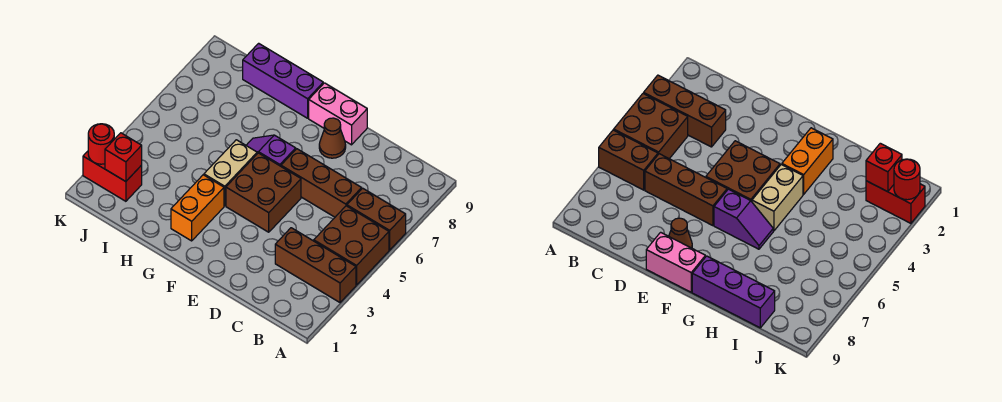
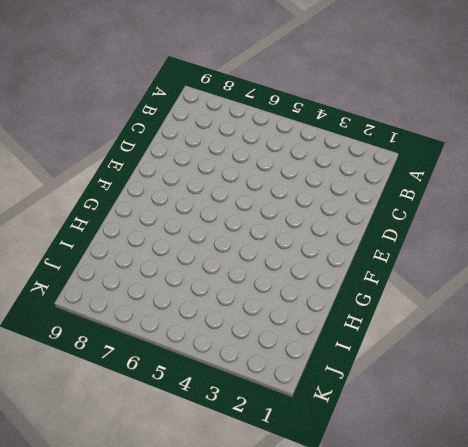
none -> brown 1x3 brick [275,228,356,302]
none -> brown 2x2 brick [314,206,389,285]
none -> brown 1x2 brick [347,188,406,250]

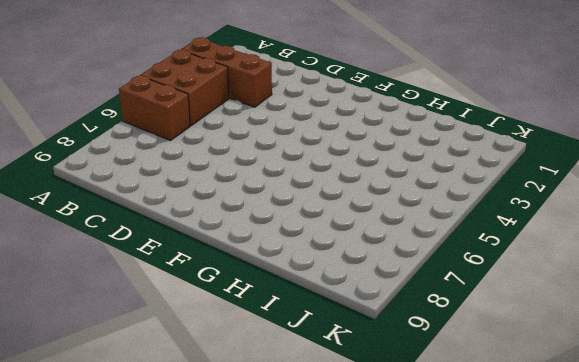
none -> brown 1x3 brick [281,149,362,217]
none -> brown 2x2 brick [226,153,301,232]
none -> brown 1x1 cone [319,118,346,158]

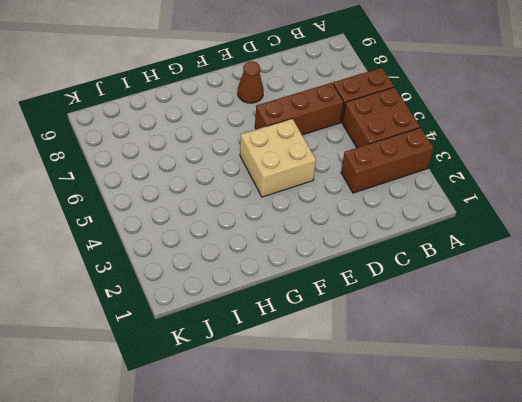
tan 2x2 brick [240,119,316,197] -> brown 2x2 brick [226,153,301,232]
none -> pink 1x2 brick [309,83,367,145]
none -> purple 1x2 slope [246,135,296,166]
none -> orange 1x2 brick [171,175,224,241]

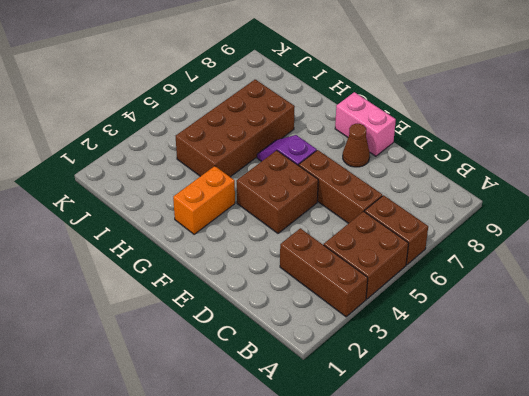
brown 2x4 brick [176,79,295,177] -> none
none -> tan 1x2 brick [204,140,257,206]
none -> purple 1x3 brick [243,43,323,118]
none -> red 1x2 brick [83,151,142,201]

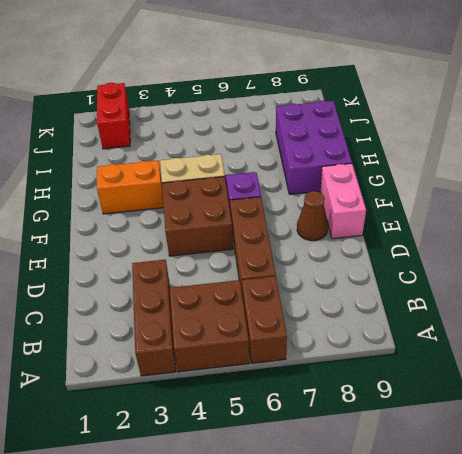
purple 2x3 brick [276,101,352,194] -> purple 1x3 brick [243,43,323,118]
none -> red 1x1 brick [105,133,142,182]
none -> red 1x1 round brick [88,124,114,164]

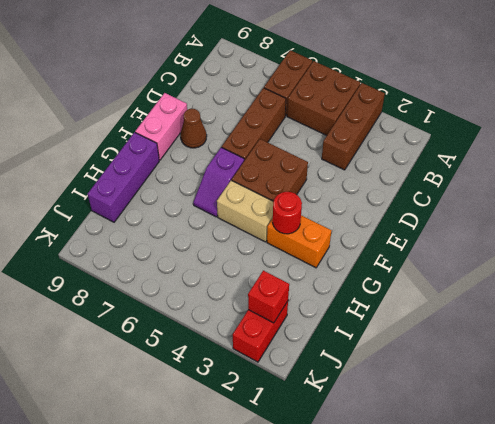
red 1x1 round brick [273,192,302,234] -> red 1x1 round brick moved to [88,124,114,164]

